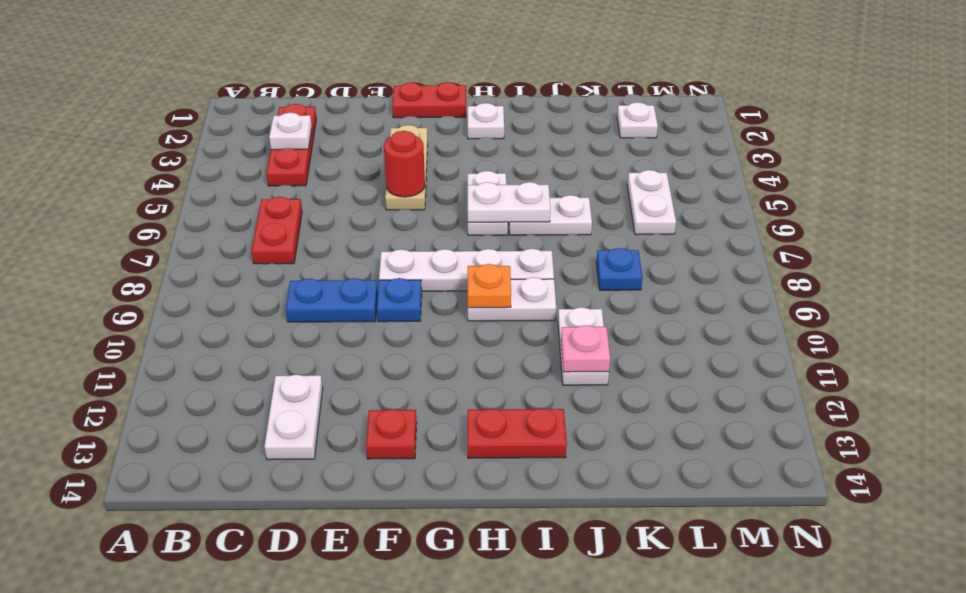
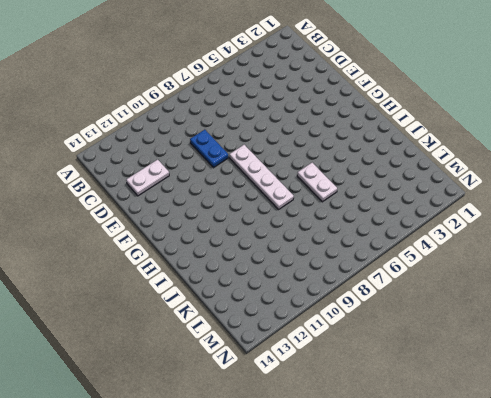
none -> red 1x3 plate [266,104,316,186]
none -> red 1x2 plate [252,197,302,264]
none -> red 1x2 plate [392,82,466,118]

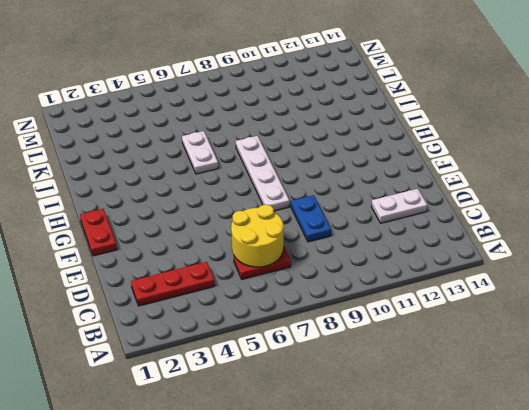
yellow 2x2 round brick [231,205,284,267] -> none
none -> tan 1x3 plate [385,125,428,210]
none -> blue 1x1 plate [377,278,422,322]
none -> red 1x1 plate [366,409,417,459]

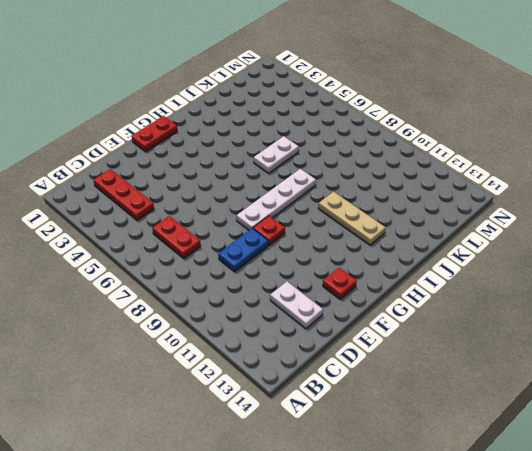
red 1x1 plate [253,216,285,245] -> blue 1x1 plate [377,278,422,322]
tan 1x3 plate [318,192,386,245] -> tan 1x3 plate moved to [385,125,428,210]
none -> white 1x1 plate [468,103,504,139]
none -> white 1x2 plate [468,171,508,235]
none -> white 1x2 plate [468,277,556,321]

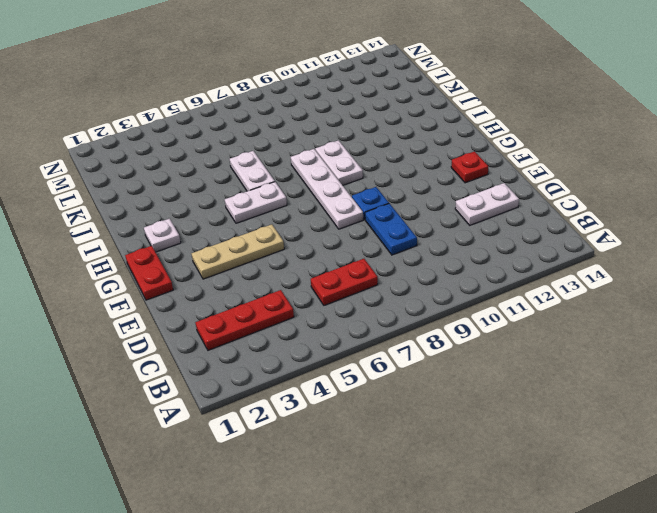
none -> red 1x2 plate [468,409,567,458]
none -> white 1x2 plate [558,307,609,385]
none -> blue 1x1 plate [596,248,643,290]

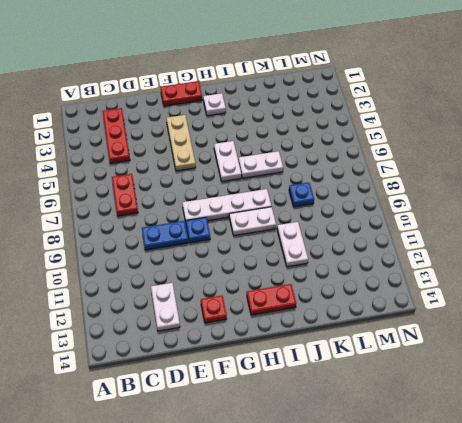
none -> white 1x1 plate [617,102,658,138]
none -> white 1x2 plate [627,170,676,235]
none -> white 1x1 plate [269,113,312,150]

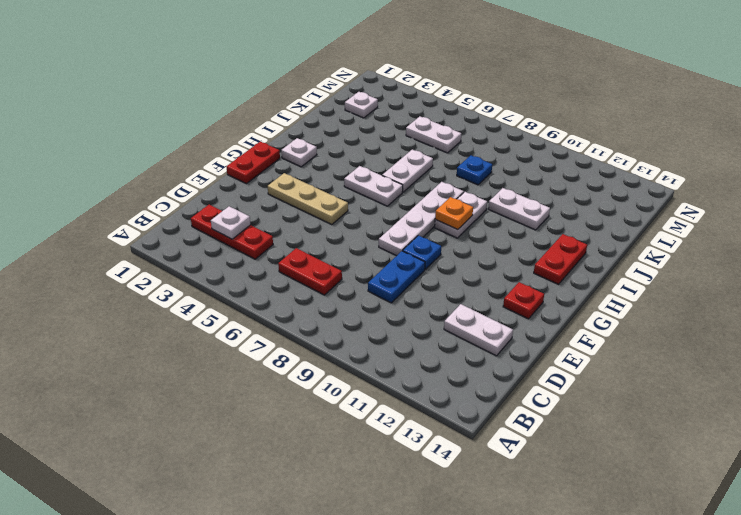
none -> red 1x1 round brick [384,131,425,197]
none -> white 1x2 plate [468,182,550,222]
none -> pink 1x1 plate [561,325,610,372]

